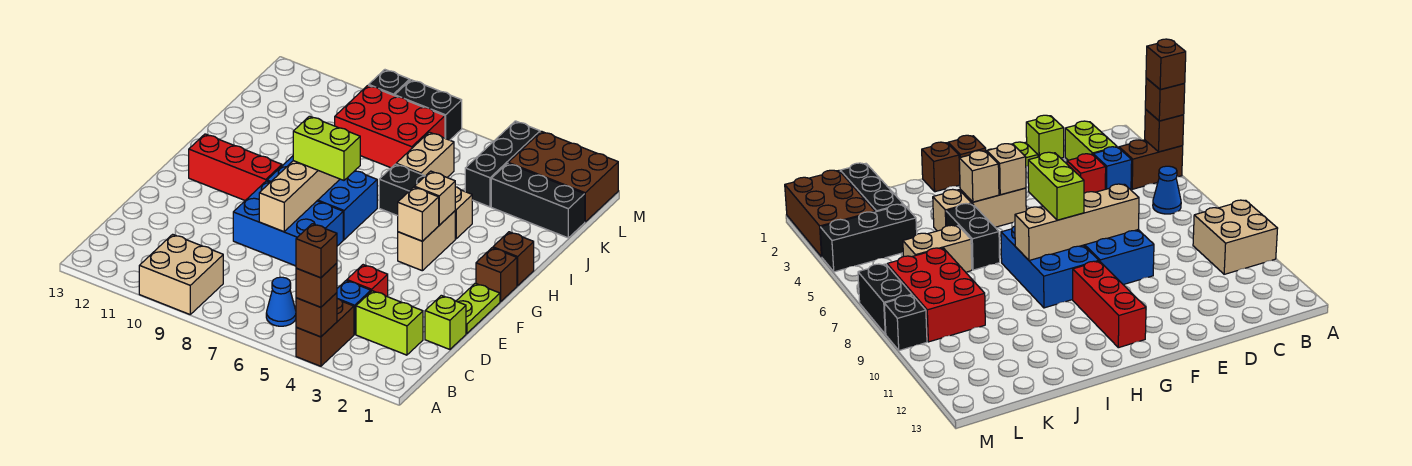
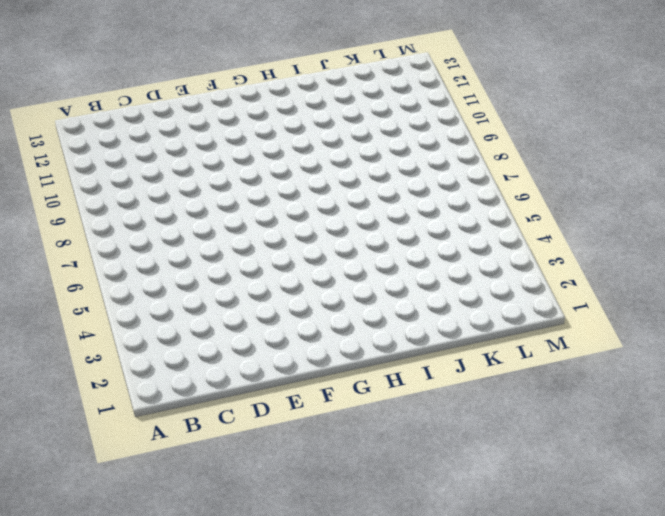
none -> brown 1x2 brick [296,299,354,366]
none -> tan 2x2 brick [139,234,223,314]
none -> blue 1x1 cone [266,277,296,326]
none -> lime 1x2 brick [356,291,423,355]

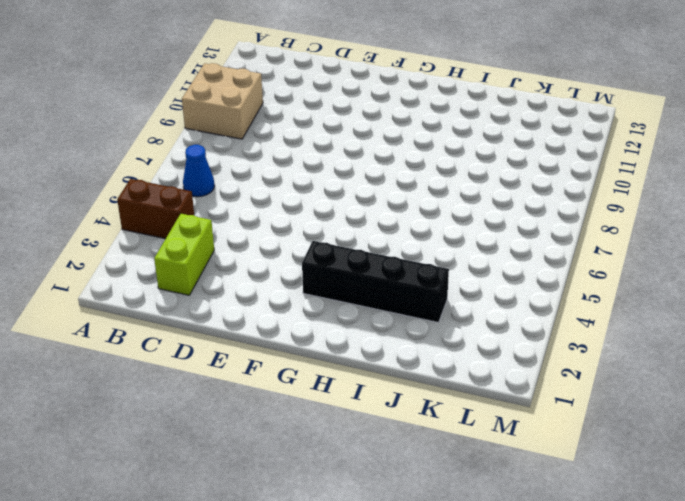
black 1x4 brick [302,241,449,323] -> none
none -> blue 1x1 brick [337,280,371,334]
none -> lime 1x1 brick [425,295,466,349]
none -> red 1x1 brick [347,265,388,297]
none -> lime 1x2 plate [457,283,500,334]

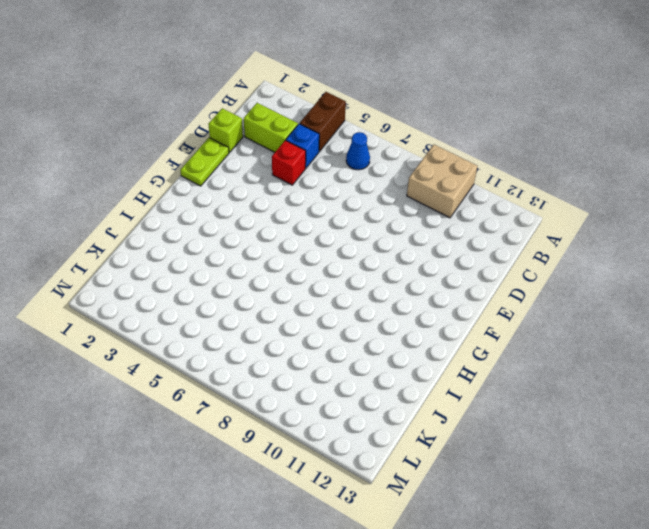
none -> blue 2x3 brick [233,181,343,266]
none -> brown 1x1 brick [476,248,517,302]
none -> tan 1x2 brick [398,211,455,271]
none -> blue 2x3 brick [267,156,377,240]

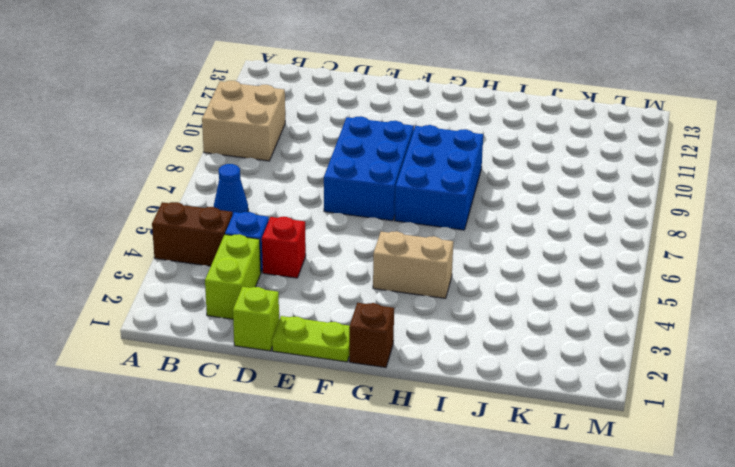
none -> red 1x3 brick [189,134,282,200]
none -> brown 1x1 brick [493,232,534,286]
none -> tan 1x1 brick [455,187,472,239]
none -> black 1x2 brick [379,164,425,216]

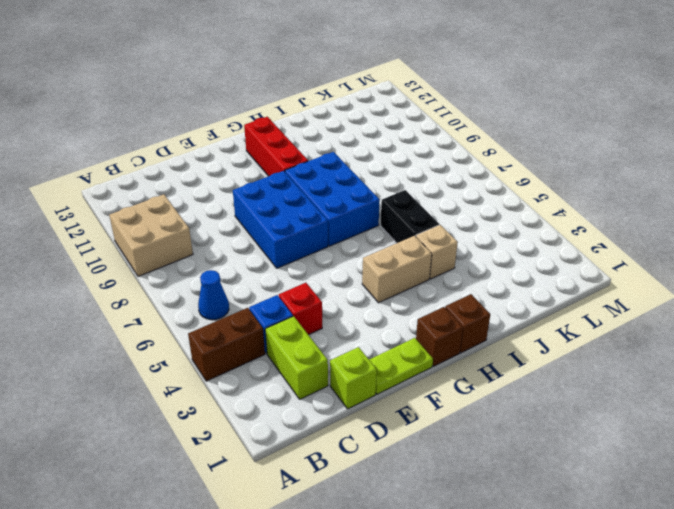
none -> tan 1x2 brick [396,132,454,177]
none -> black 1x3 brick [491,163,585,238]
none -> black 1x3 brick [465,121,540,207]
none -> red 2x3 brick [335,85,445,168]

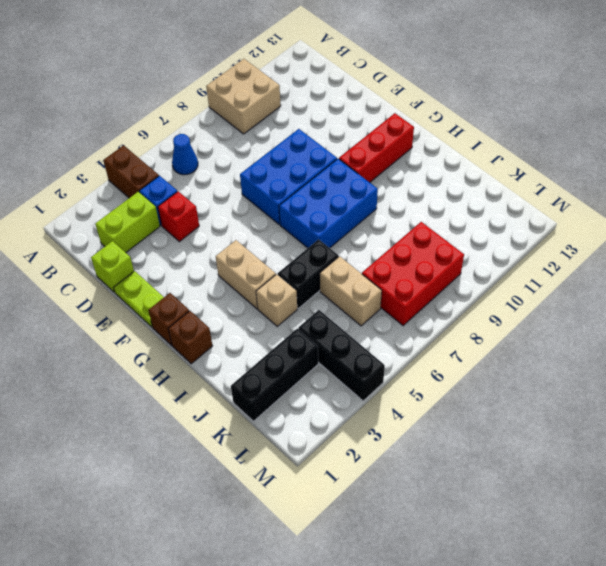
none -> brown 2x3 brick [508,131,618,222]
none -> black 1x2 brick [395,80,462,140]
none -> black 1x1 brick [369,70,410,96]
none -> brown 1x1 brick [296,293,337,337]

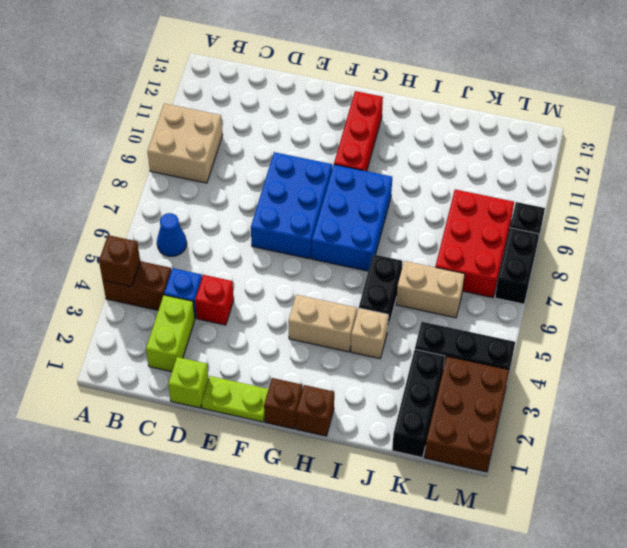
none -> tan 1x4 brick [259,161,340,232]
none -> tan 1x1 brick [398,187,439,241]
none -> tan 1x1 brick [415,171,455,225]
none -> brown 1x1 brick [296,263,337,307]

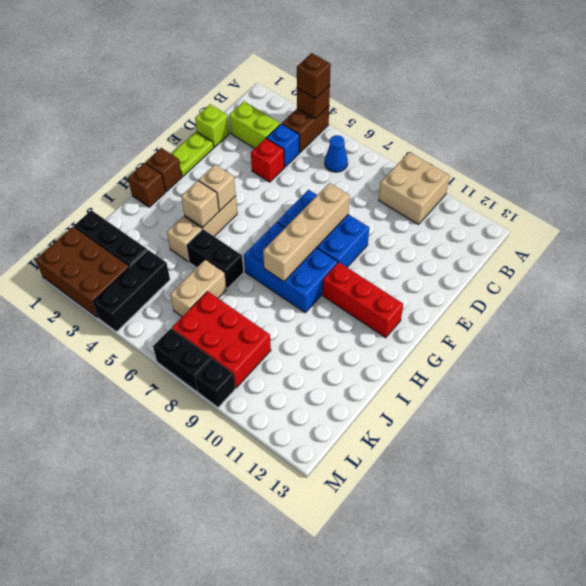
none -> lime 1x2 brick [293,116,360,180]
none -> brown 1x1 brick [296,224,337,278]

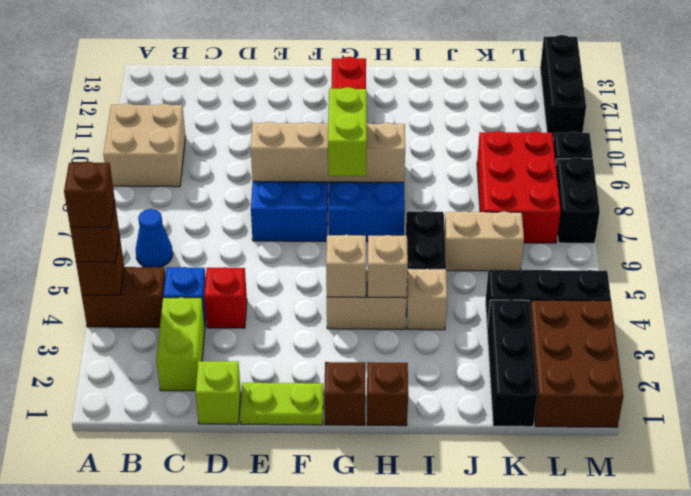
black 1x3 brick [540,35,586,138] -> none

